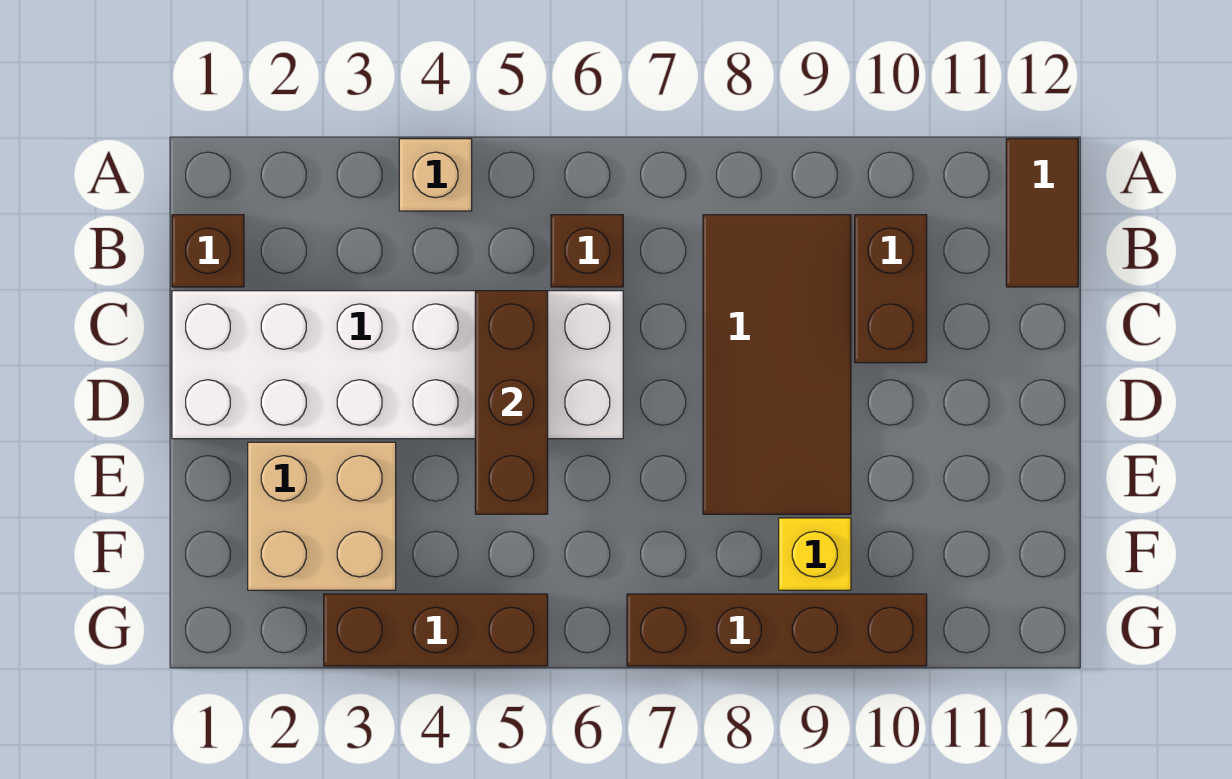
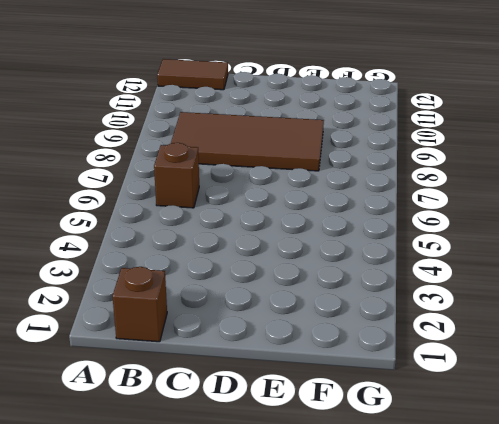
none -> tan 1x1 brick [399,139,472,211]
none -> brown 1x2 brick [855,215,927,363]
none -> white 2x6 brick [172,291,623,439]

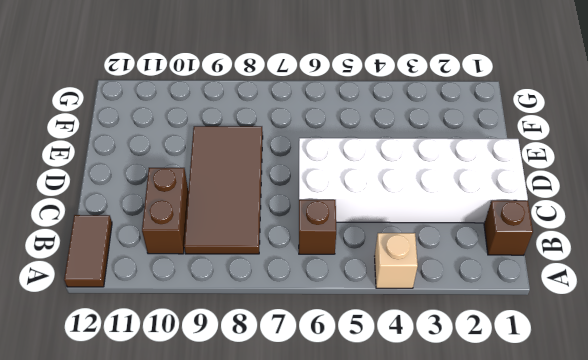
none -> tan 2x2 brick [248,442,396,590]
none -> yellow 1x1 brick [779,518,851,590]
none -> brown 1x3 brick [324,594,548,666]

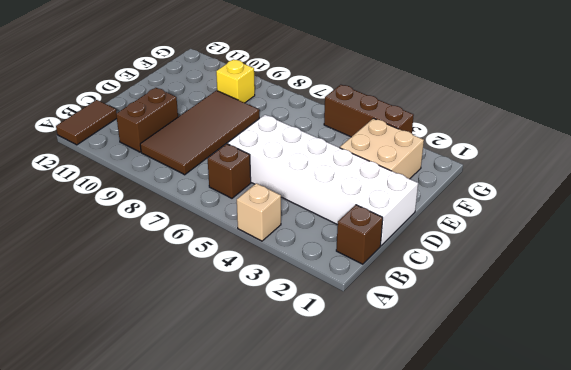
none -> brown 1x4 brick [627,594,927,666]
none -> brown 1x3 brick [475,291,548,514]

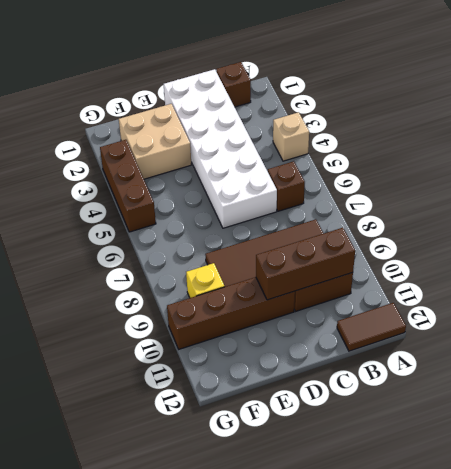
brown 1x3 brick [256,228,355,300] -> brown 1x3 brick moved to [475,291,548,514]
brown 1x4 brick [167,277,295,349] -> brown 1x4 brick turned to [627,594,927,666]

